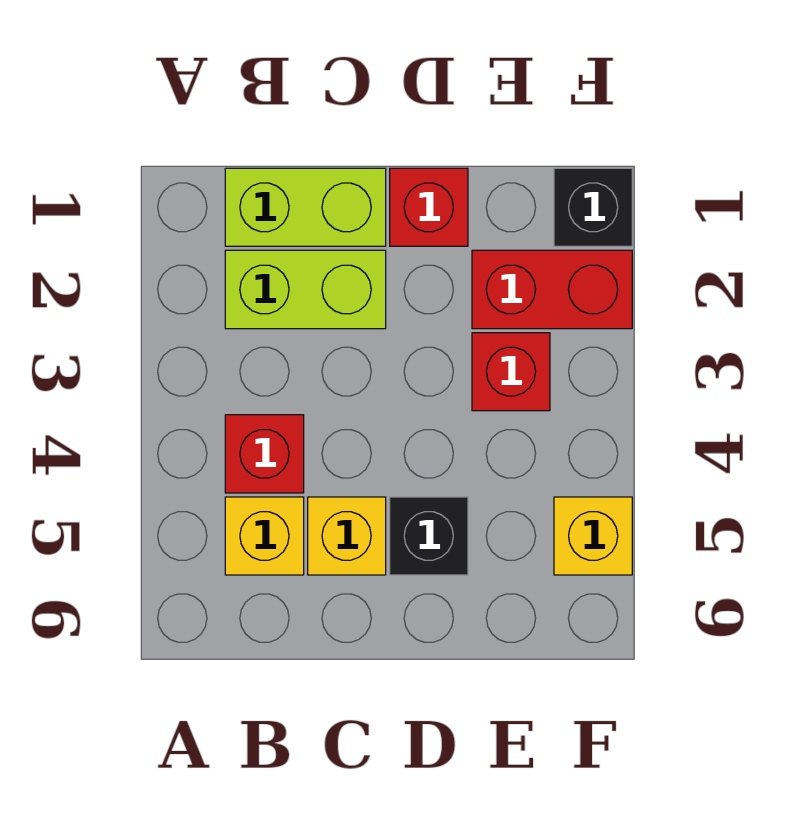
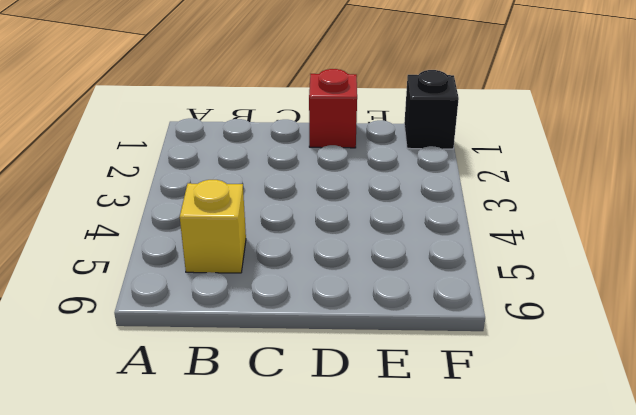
none -> lime 1x2 brick [225,168,386,246]
none -> lime 1x2 brick [225,250,386,329]

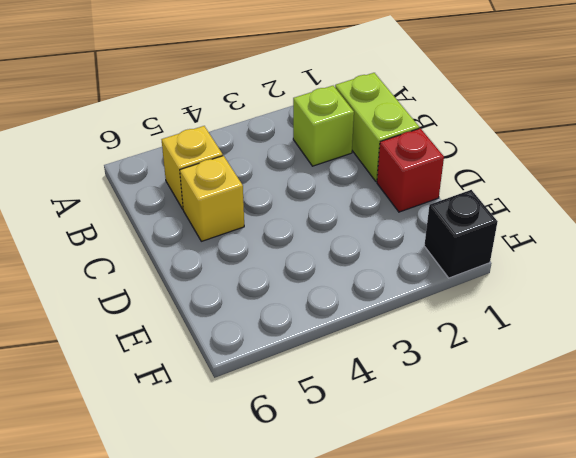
lime 1x1 brick [293,86,354,166] -> lime 1x2 brick [225,250,386,329]
none -> red 1x1 brick [225,415,304,493]
none -> black 1x1 brick [390,497,468,575]

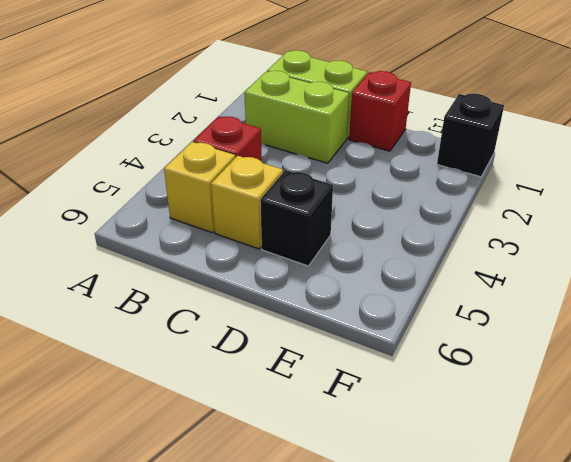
none -> red 1x2 brick [472,250,632,329]
none -> red 1x1 brick [472,333,550,411]

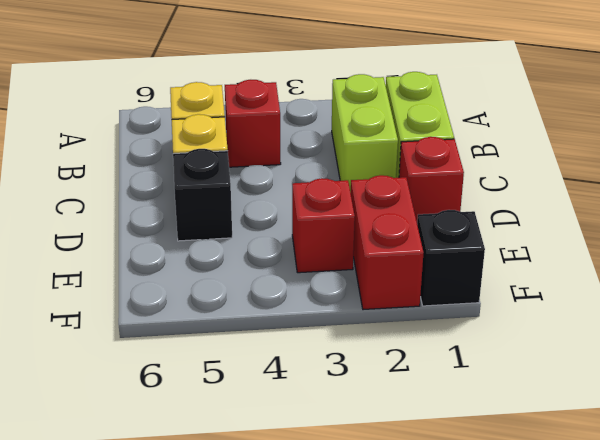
none -> yellow 1x1 brick [554,497,632,575]

